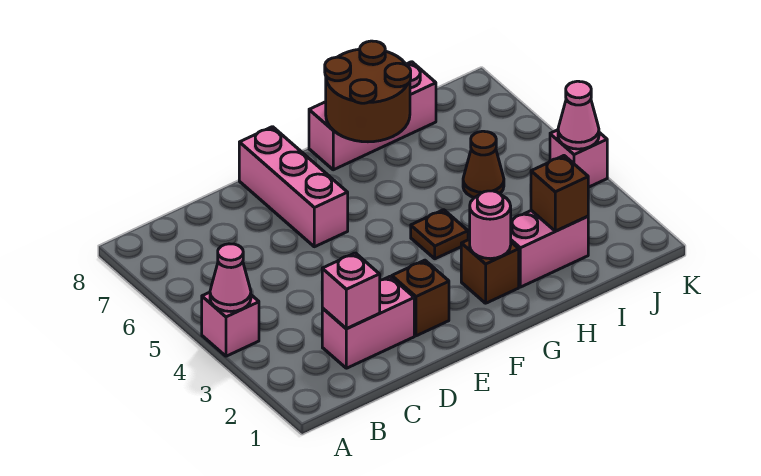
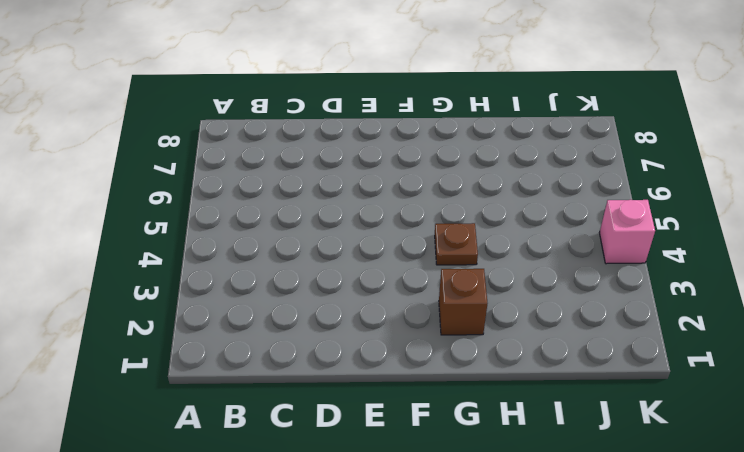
none -> pink 1x1 brick [202,292,259,356]
none -> pink 1x2 brick [322,277,414,368]
none -> brown 1x1 brick [392,260,449,336]

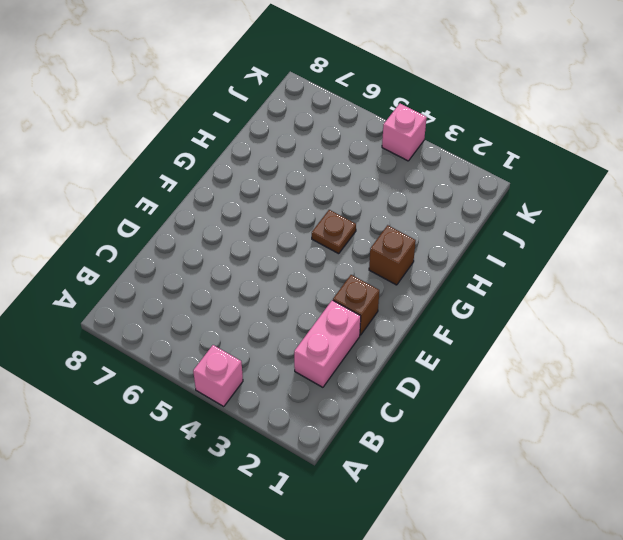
none -> pink 1x3 brick [239,127,348,247]
none -> pink 1x3 brick [309,62,436,170]
none -> pink 1x2 brick [511,211,588,287]

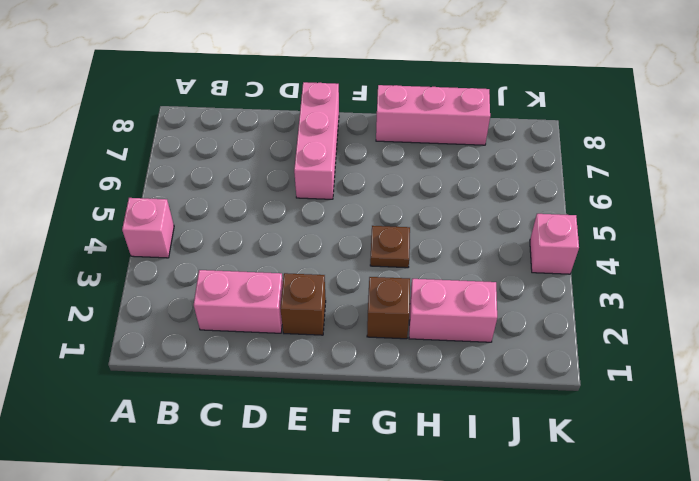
none -> brown 1x1 cone [463,131,504,198]
none -> pink 1x1 cone [210,244,251,311]
none -> pink 1x1 brick [322,253,380,329]

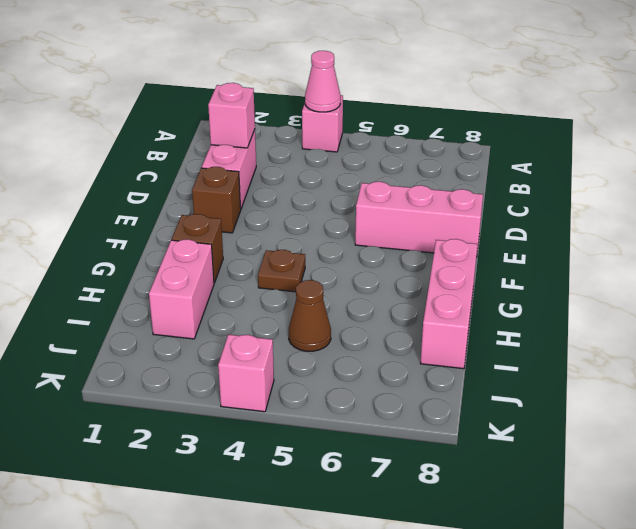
none -> pink 1x1 round brick [470,191,511,259]
none -> brown 2x2 round brick [325,41,411,142]
none -> brown 1x1 brick [531,156,588,231]

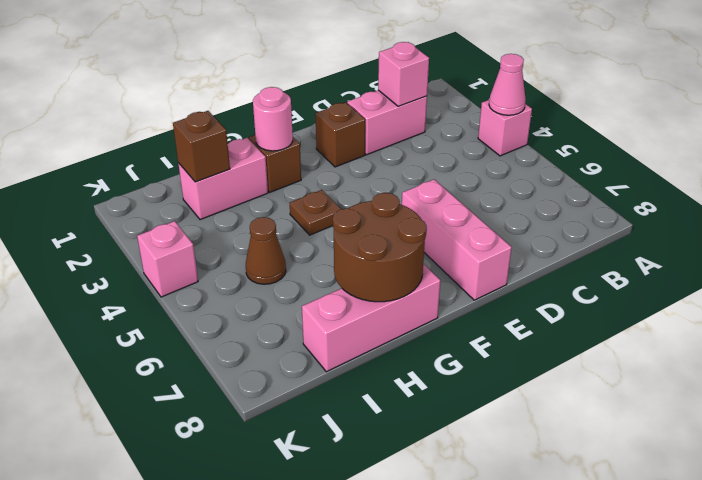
none -> pink 1x1 cone [558,81,599,149]

